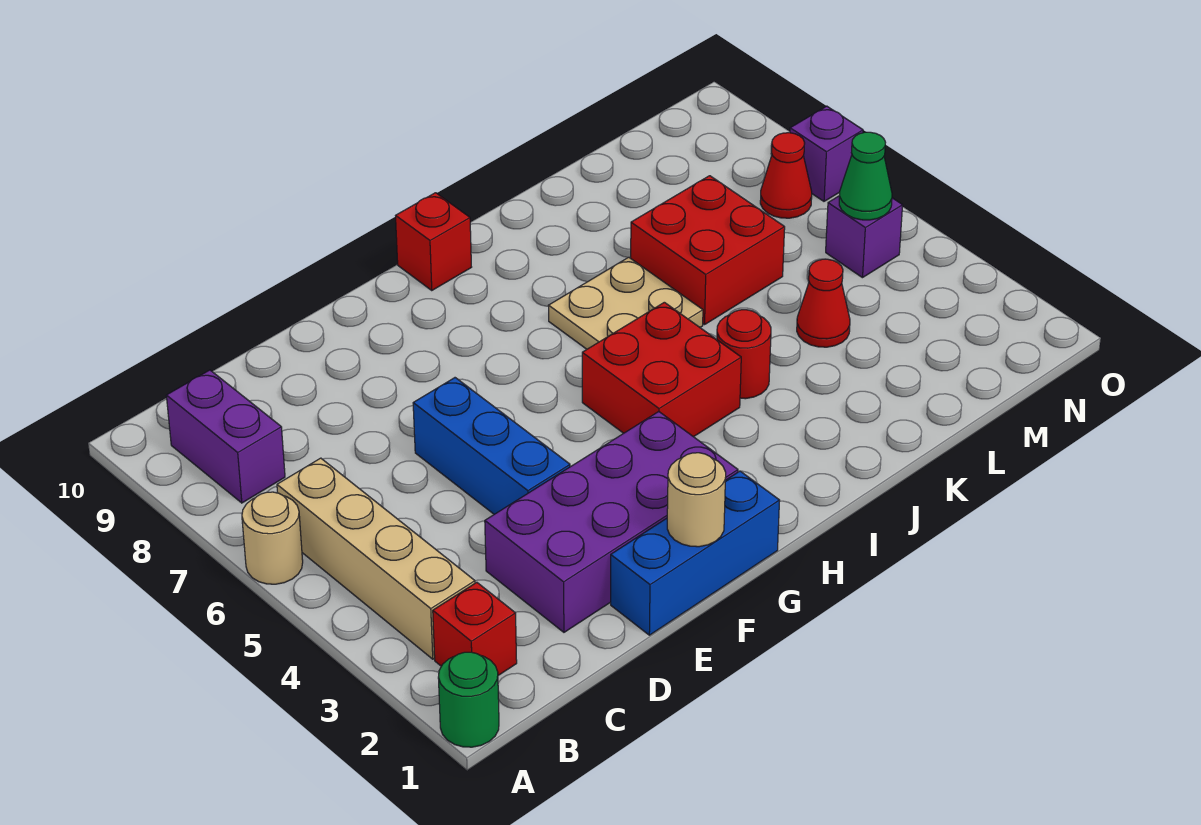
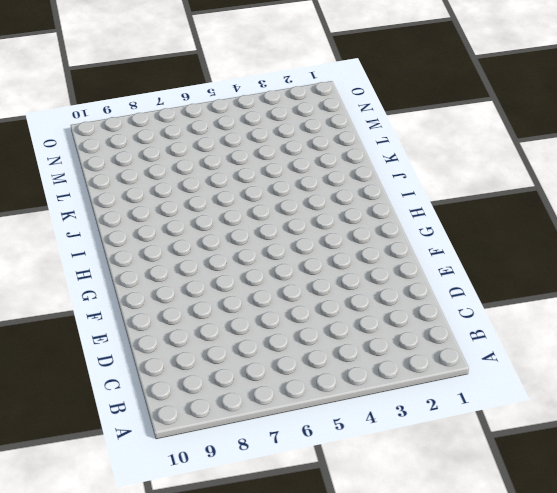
none -> green 1x1 round brick [438,652,499,747]
none -> tan 1x1 round brick [242,492,303,584]
none -> red 1x1 brick [433,582,517,675]

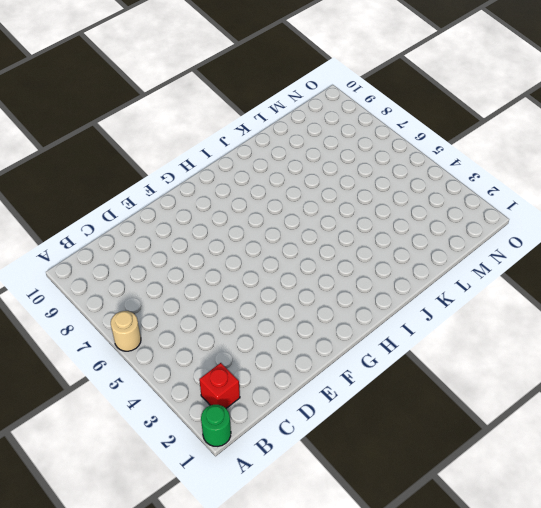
none -> tan 1x4 brick [277,458,475,659]
none -> purple 1x2 brick [166,370,285,503]
none -> purple 2x4 brick [485,412,738,632]

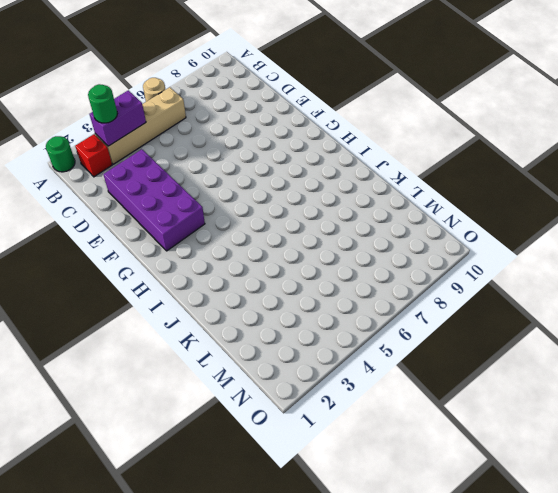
purple 1x2 brick [89,90,146,146] -> purple 1x2 brick moved to [166,370,285,503]
green 1x1 round brick [88,84,117,123] -> none
none -> blue 1x3 brick [611,471,780,635]
none -> blue 1x3 brick [413,378,570,514]
none -> red 2x2 brick [582,302,741,437]

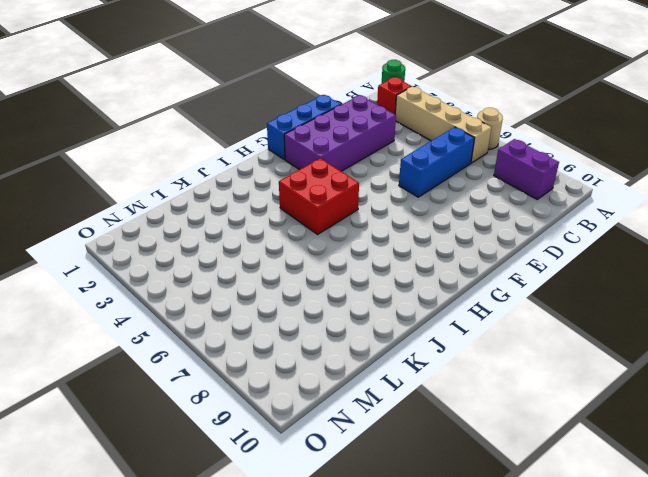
blue 1x3 brick [399,127,474,197] -> blue 1x3 brick turned to [413,378,570,514]
none -> red 1x1 brick [396,193,471,290]
none -> tan 2x2 plate [548,257,703,349]
none -> red 1x1 round brick [717,310,771,399]

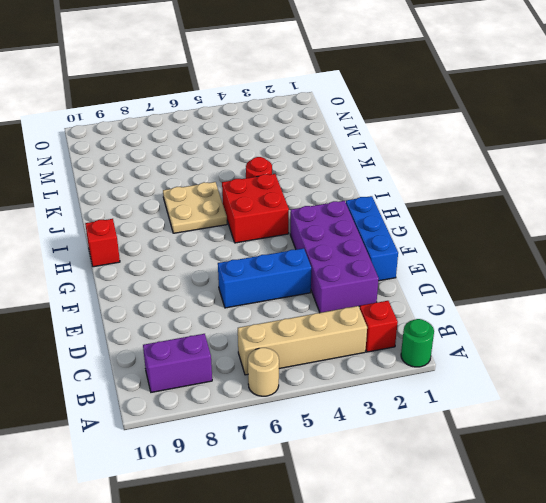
none -> red 2x2 brick [631,176,785,325]
none -> red 1x1 cone [797,259,850,347]
none -> purple 1x1 brick [826,196,903,278]

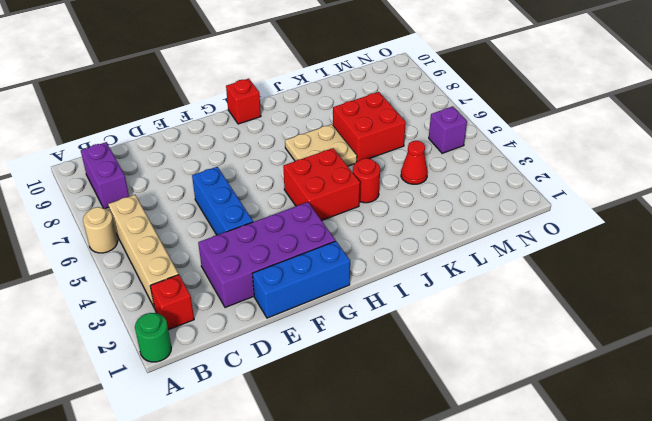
none -> red 1x1 cone [760,133,812,218]
none -> purple 1x1 brick [790,106,863,201]
none -> tan 1x1 round brick [667,453,726,547]

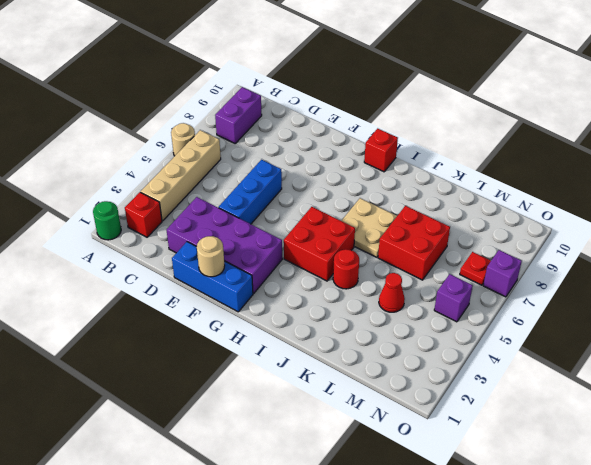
red 1x1 plate [460,252,491,285] -> red 1x1 cone [760,133,812,218]
none -> green 1x1 cone [839,132,892,220]

